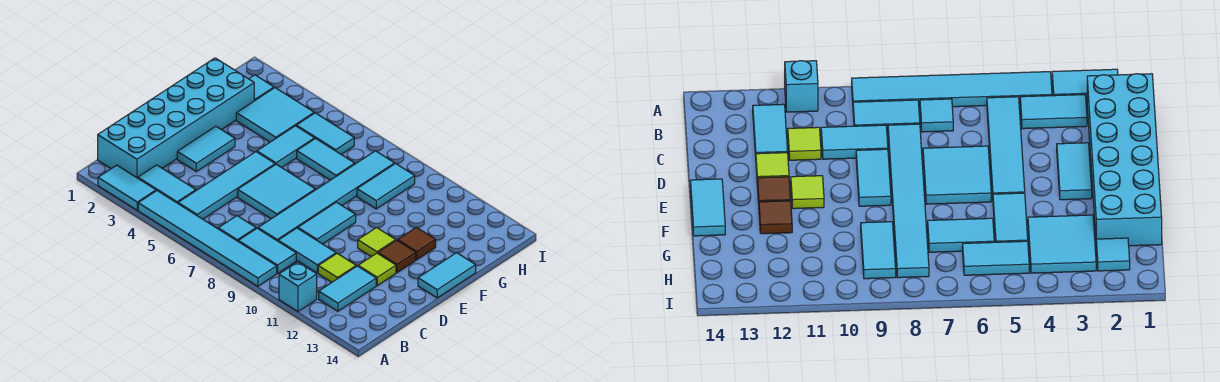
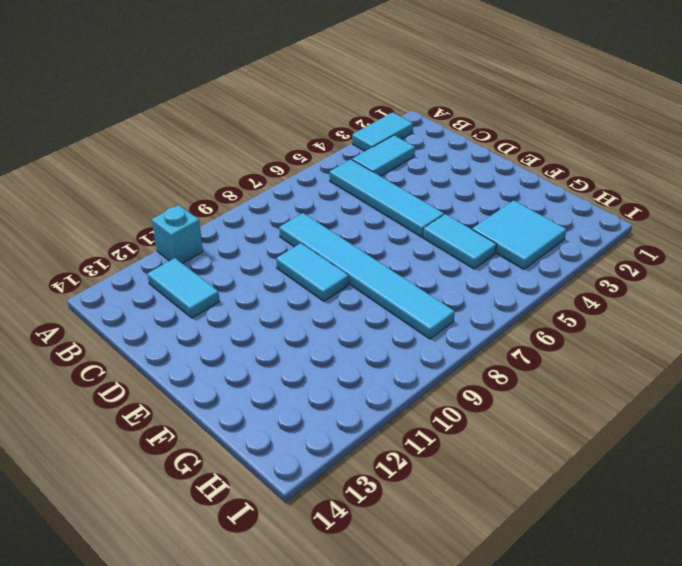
none -> cyan 1x6 tile [138,191,277,286]
none -> cyan 2x6 brick [98,58,254,178]
none -> cyan 1x1 tile [218,216,256,241]

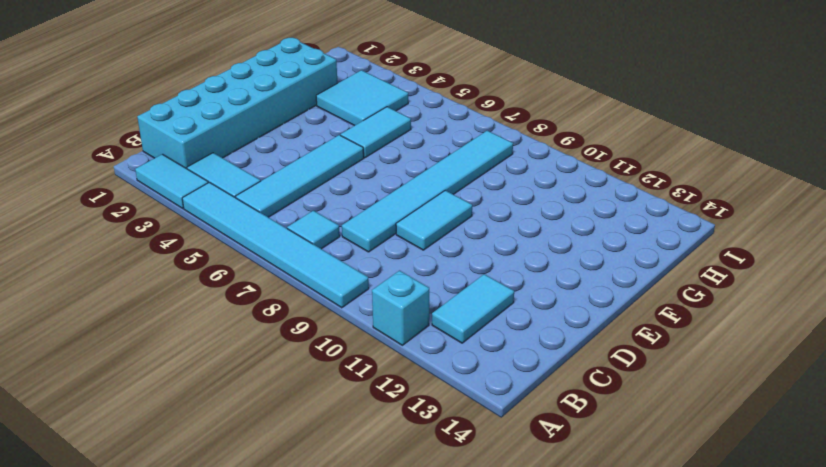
none -> cyan 1x2 tile [238,228,296,273]
none -> cyan 1x2 tile [278,228,336,273]
none -> lime 1x1 tile [318,253,356,282]

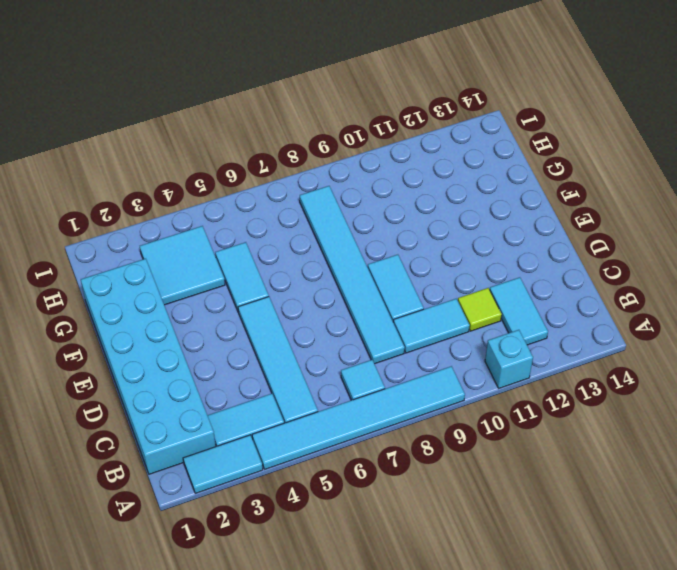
none -> cyan 1x2 tile [238,228,296,273]
none -> cyan 1x2 tile [177,126,235,172]
none -> cyan 2x2 tile [238,164,315,219]

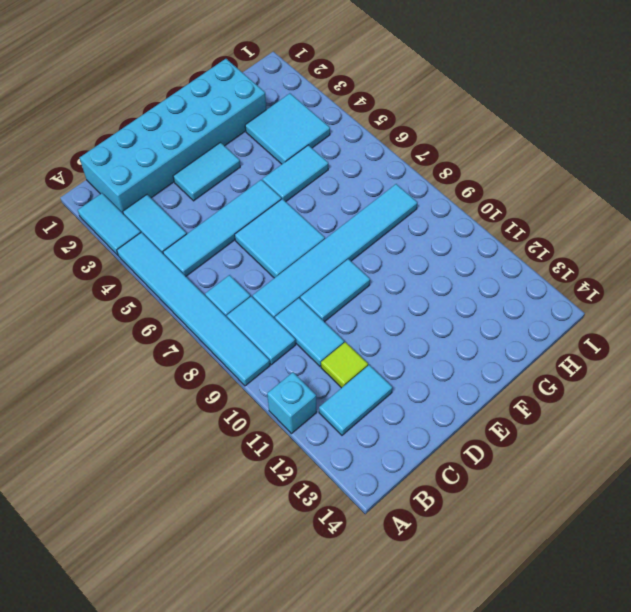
none -> lime 1x1 tile [358,253,396,285]
none -> lime 1x1 tile [358,228,396,257]
none -> brown 1x1 tile [378,240,416,273]

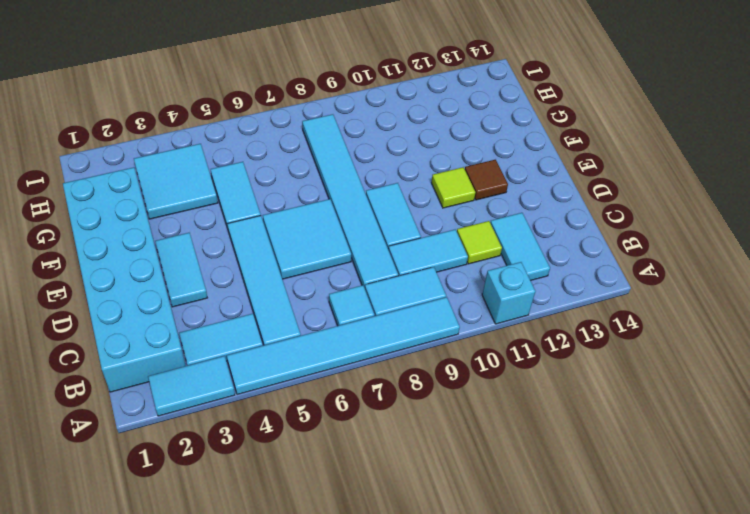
none -> lime 1x1 tile [358,253,396,285]
none -> cyan 1x2 tile [418,253,476,298]
none -> brown 1x1 tile [397,227,436,260]

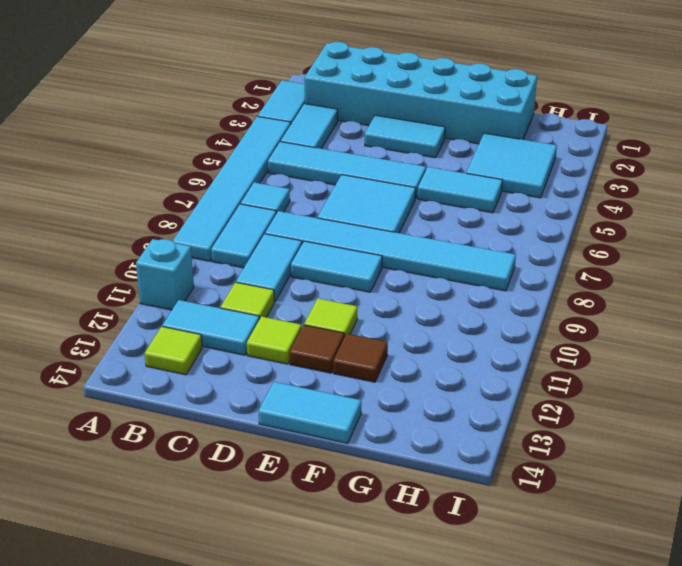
lime 1x1 tile [145,327,202,375] -> none
none -> cyan 1x2 tile [297,139,355,180]
none -> cyan 1x2 tile [357,164,415,209]
none -> cyan 1x1 tile [249,75,274,101]

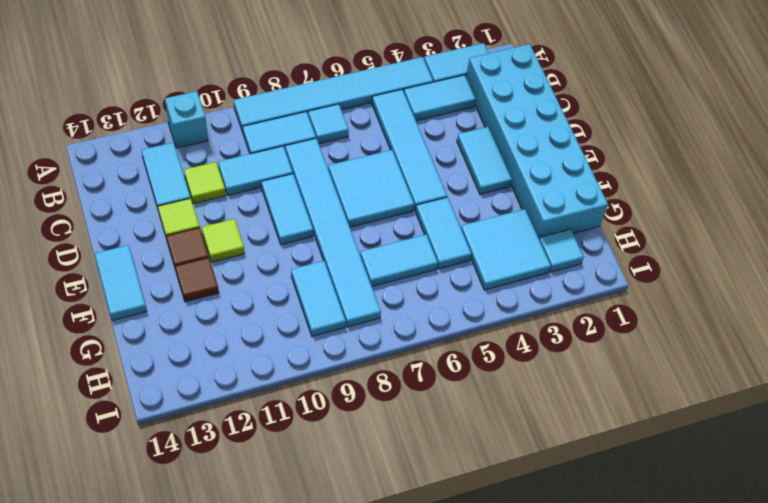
none -> cyan 1x2 tile [296,113,354,154]

